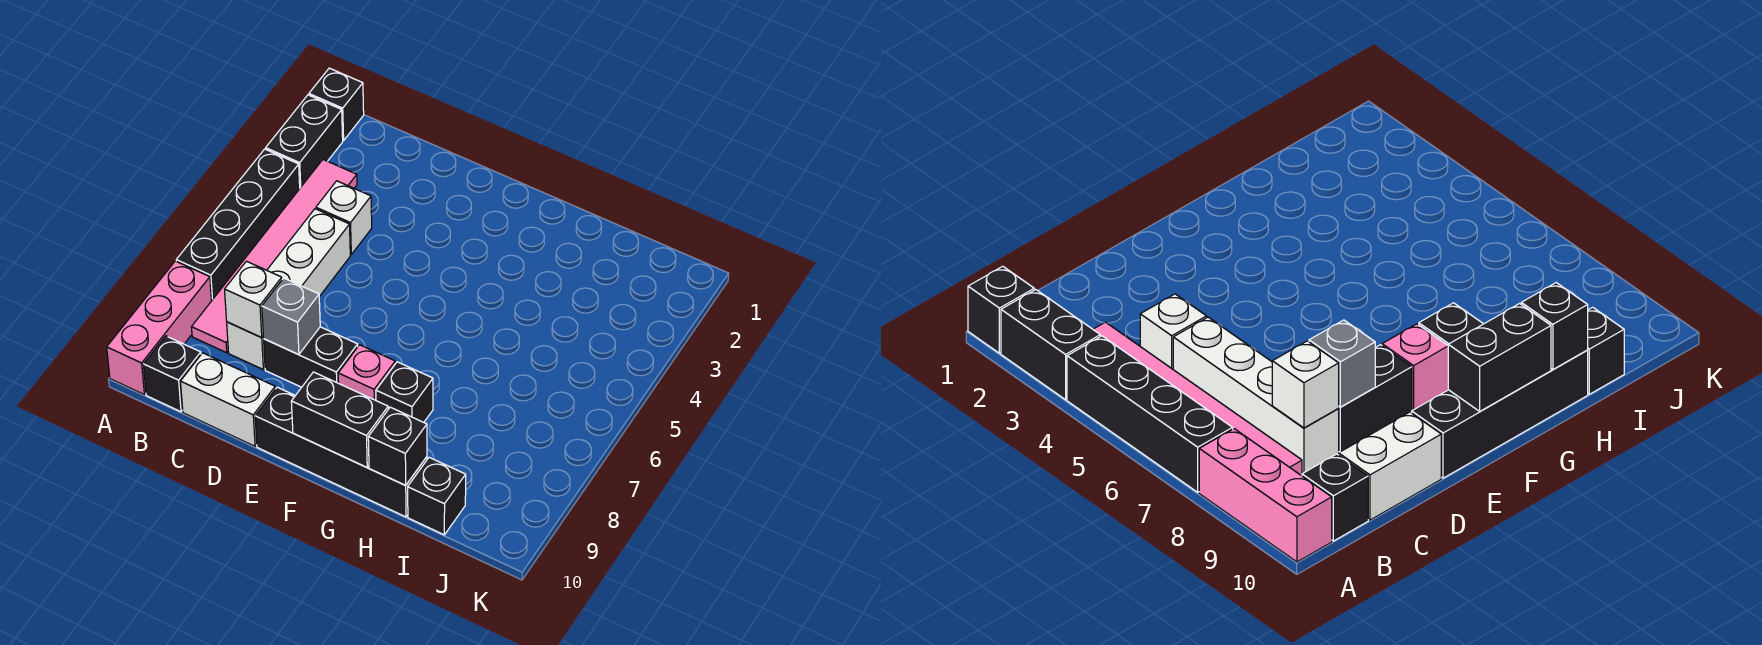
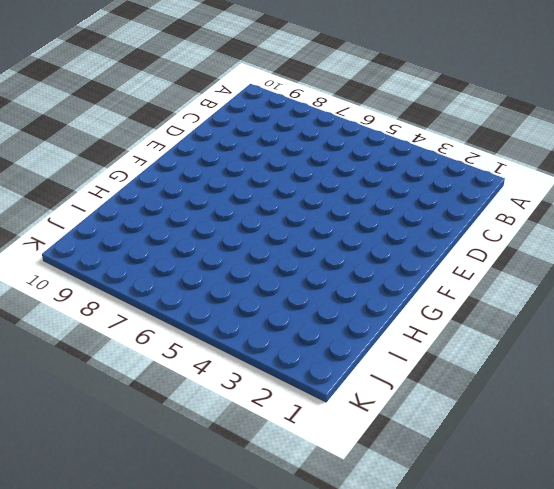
none -> black 1x1 brick [309,68,364,141]
none -> black 1x2 brick [266,95,343,188]
none -> black 1x4 brick [176,149,300,301]

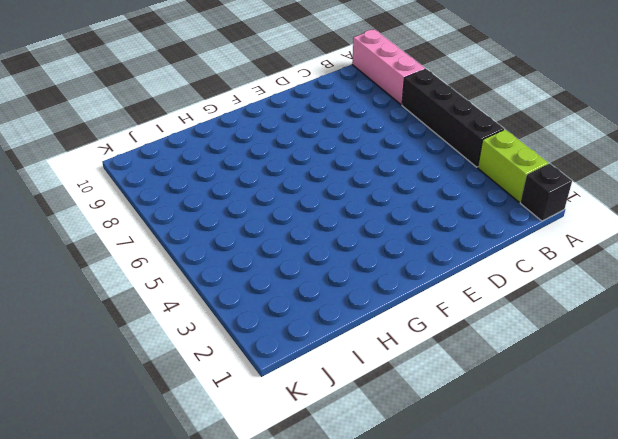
lime 1x2 brick [478,129,548,202] -> black 1x2 brick [266,95,343,188]
none -> pink 1x6 tile [192,160,357,353]
none -> black 1x1 brick [143,336,201,412]
none -> white 1x1 brick [316,181,372,254]

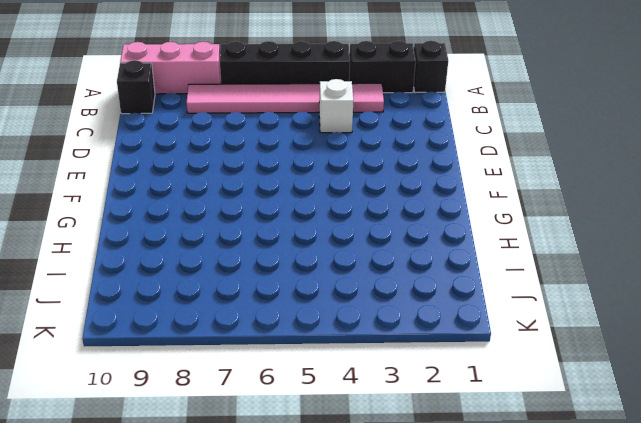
none -> white 1x4 brick [227,209,350,369]
none -> white 1x2 brick [180,353,275,446]
none -> black 1x2 brick [264,327,358,387]

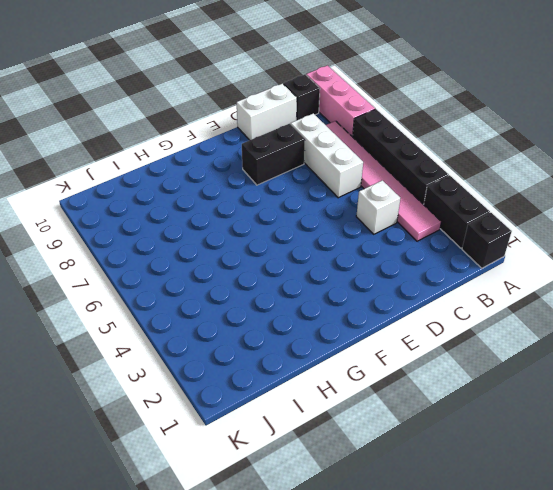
white 1x3 brick [291,113,363,198] -> white 1x4 brick [227,209,350,369]
none -> black 1x4 brick [255,387,427,517]
none -> pink 1x1 brick [338,345,395,400]
none -> black 1x1 brick [376,362,433,422]

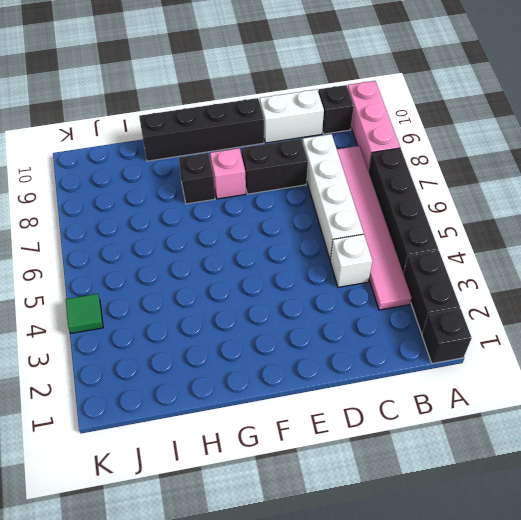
green 1x1 tile [66,294,103,333] -> none
none -> black 1x1 brick [408,457,466,535]
none -> white 1x1 brick [225,261,282,338]
none -> grey 1x1 brick [262,278,320,355]

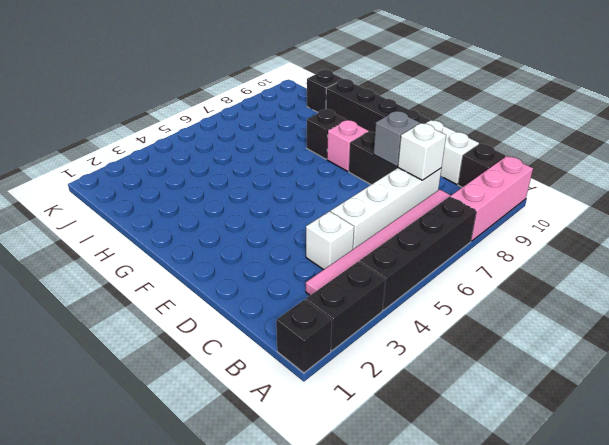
none -> black 1x2 brick [291,372,388,467]
none -> black 1x1 brick [368,407,427,485]

